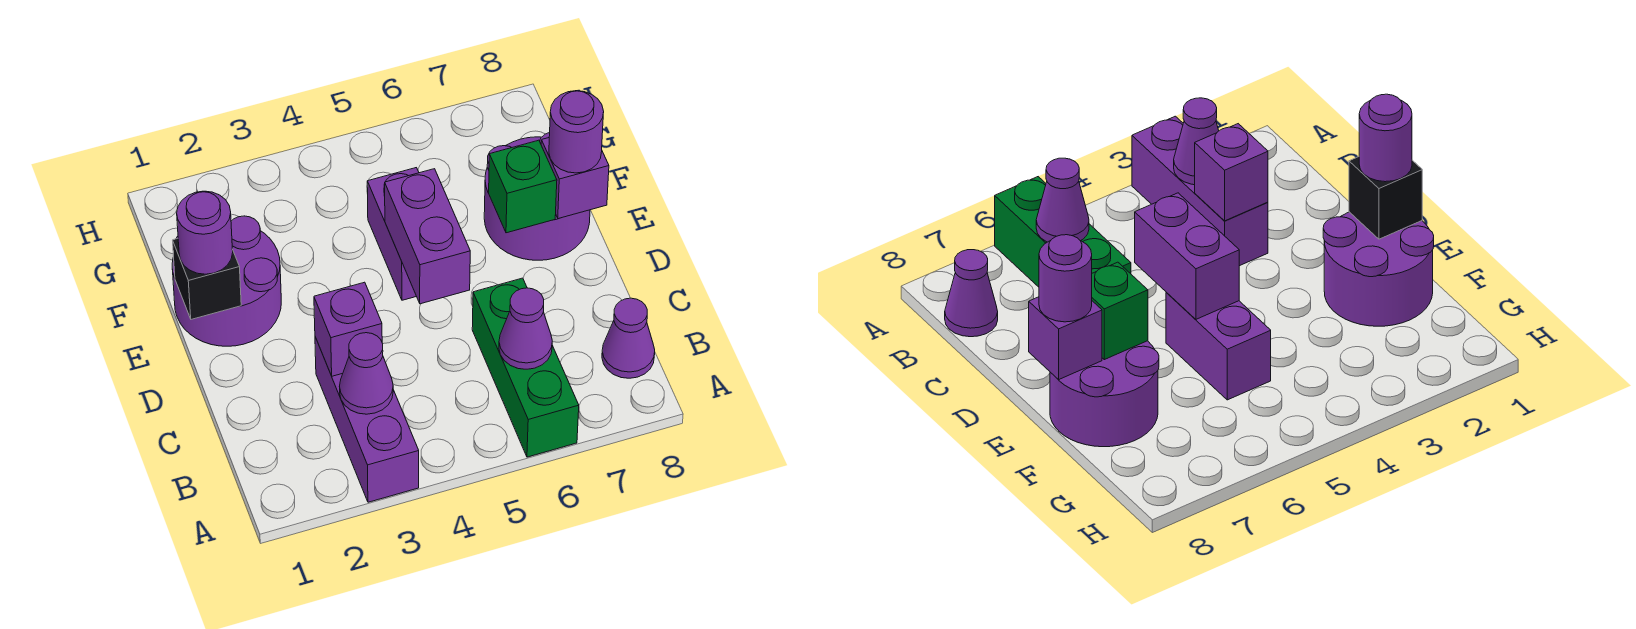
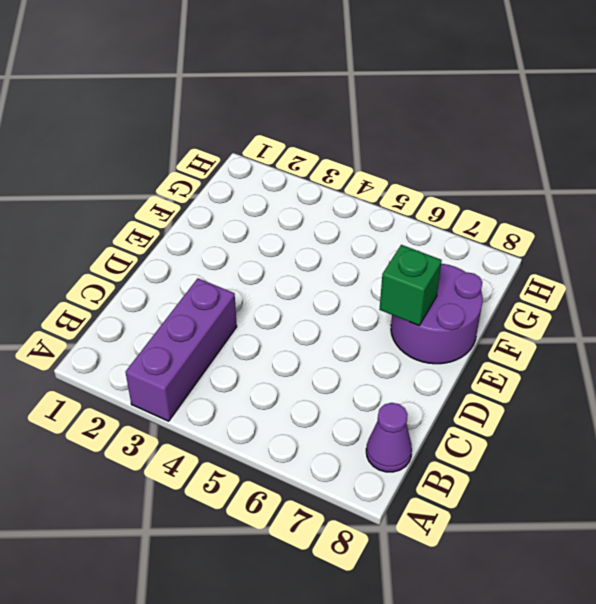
none -> green 1x3 brick [472,278,579,457]
none -> purple 2x2 round brick [172,216,281,346]
none -> purple 1x2 brick [367,168,419,300]

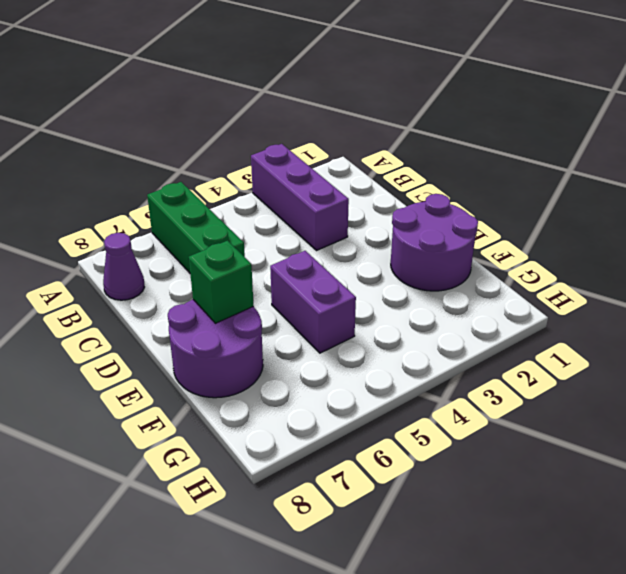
none -> purple 1x1 cone [339,333,393,414]
none -> purple 1x1 cone [499,288,552,369]
none -> purple 1x1 brick [314,282,382,376]

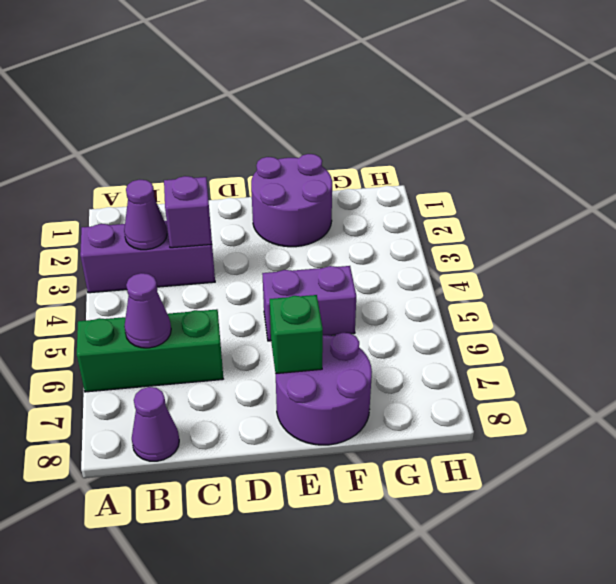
none -> purple 1x2 brick [385,169,470,304]
none -> black 1x1 brick [173,238,241,319]
none -> purple 1x1 brick [541,138,609,219]

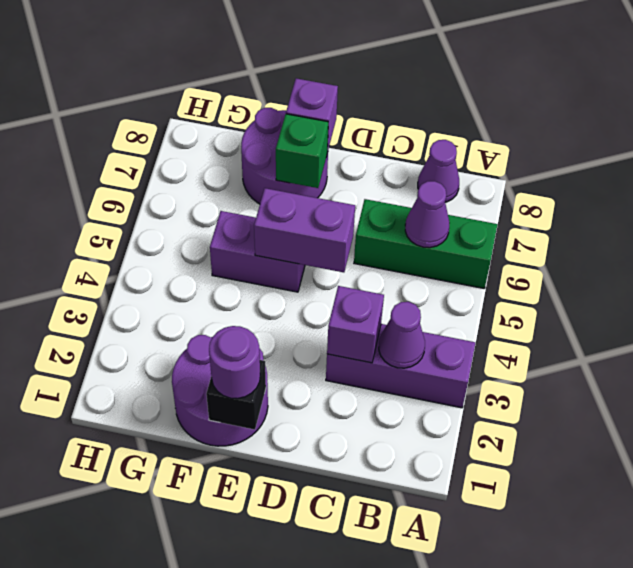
none -> purple 1x1 round brick [549,91,604,173]

